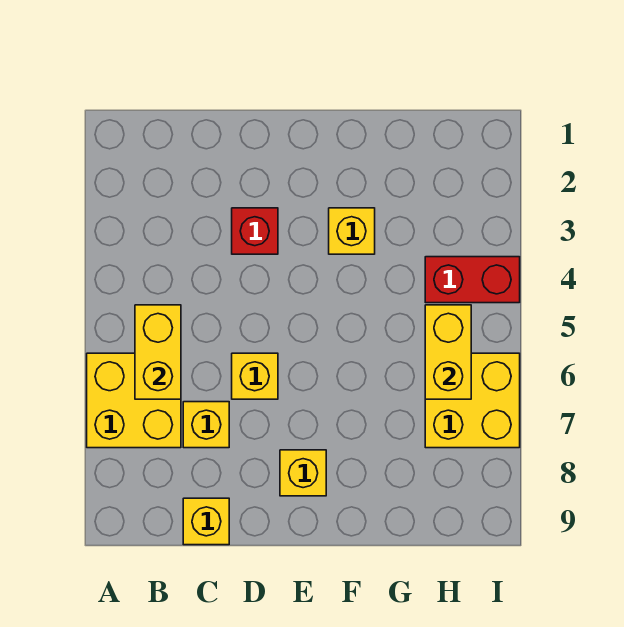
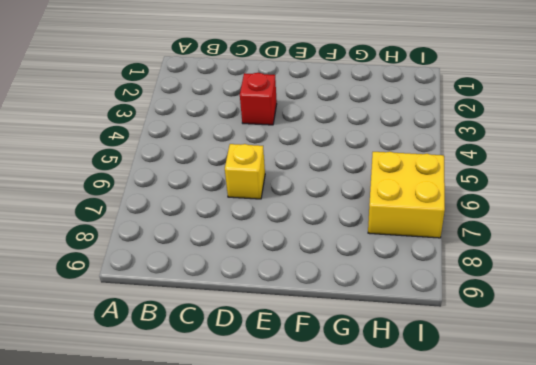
none -> yellow 2x2 brick [87,353,181,448]
none -> yellow 1x1 brick [183,402,229,448]

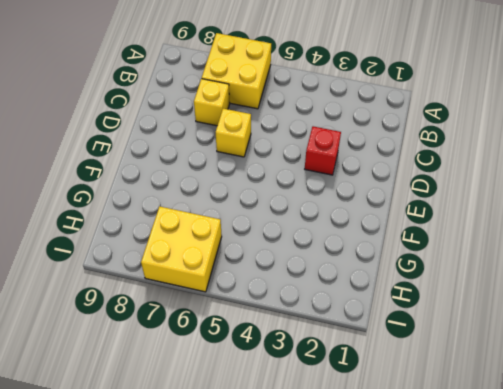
none -> yellow 1x1 brick [183,498,229,545]
none -> yellow 1x1 brick [280,450,326,496]

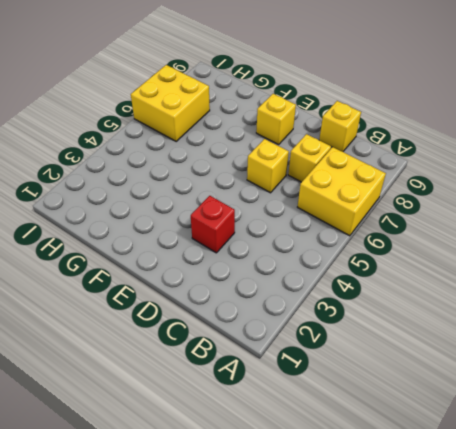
none -> yellow 1x1 brick [329,208,375,254]
none -> red 1x2 brick [425,257,520,303]

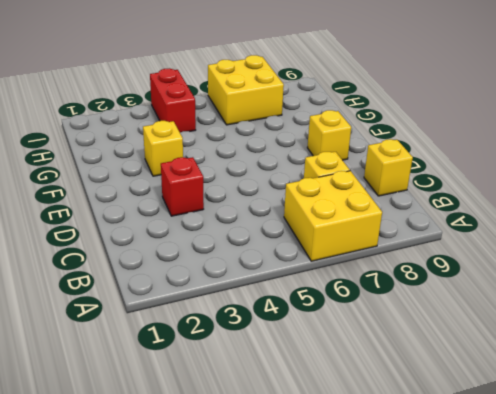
none -> yellow 1x1 brick [232,353,278,399]
none -> yellow 1x2 brick [135,305,181,399]

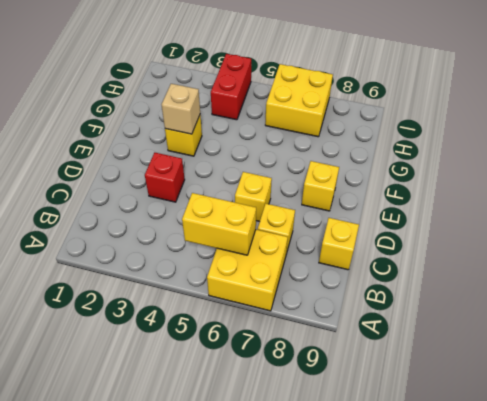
tan 1x1 brick [162,84,200,134] -> none
none -> yellow 1x2 brick [425,305,471,399]

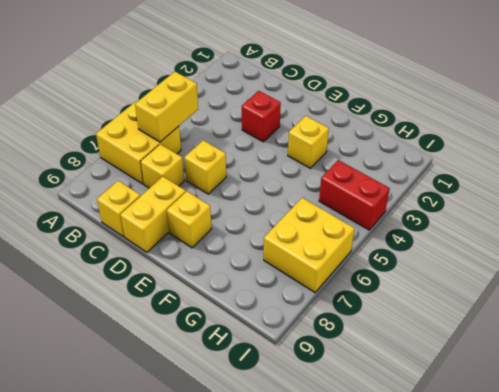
yellow 1x2 brick [120,177,186,252] -> yellow 1x2 brick moved to [425,305,471,399]

